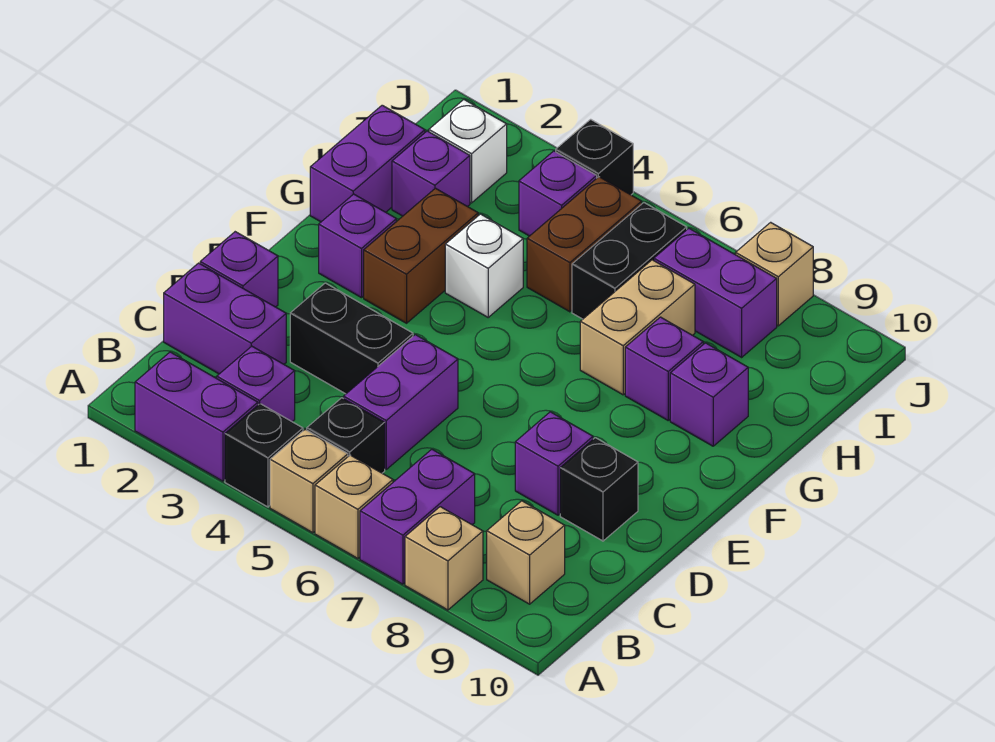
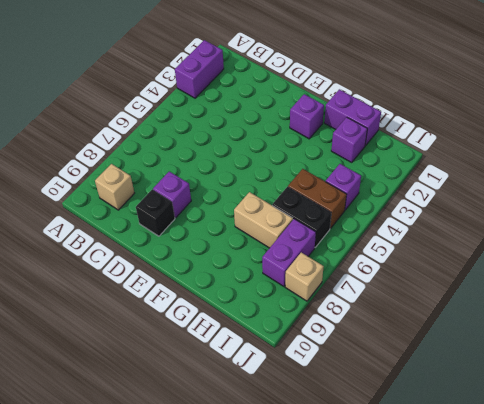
none -> black 1x1 brick [225,404,303,507]
none -> tan 1x1 brick [270,429,348,533]
none -> tan 1x1 brick [315,455,393,558]
none -> purple 1x2 brick [360,449,475,584]

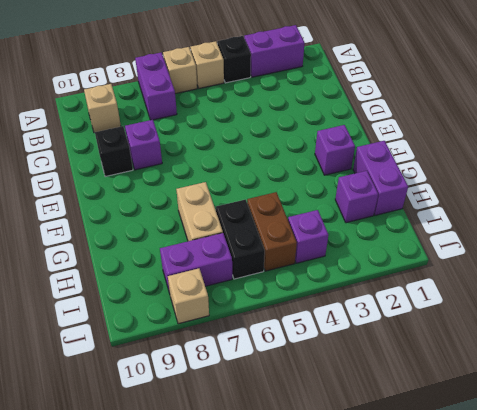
none -> tan 1x1 brick [405,507,483,610]
none -> purple 1x1 brick [217,346,295,422]
none -> black 1x1 brick [307,398,385,473]
none -> purple 1x2 brick [164,263,286,374]

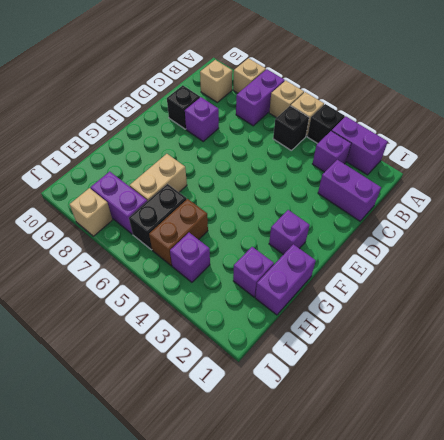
none -> purple 1x2 brick [344,335,458,469]
none -> purple 1x1 brick [200,232,278,307]
none -> black 1x2 brick [290,283,413,394]
none -> brown 1x2 brick [364,188,478,323]

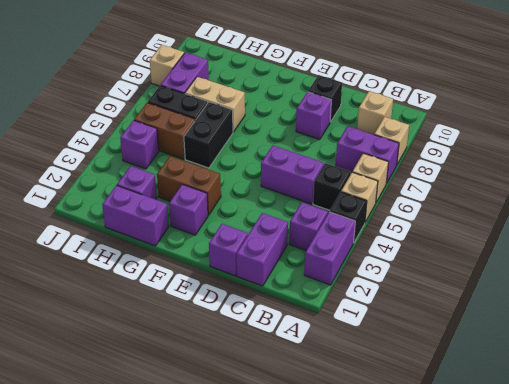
black 1x2 brick [184,102,233,168] -> black 1x2 brick moved to [290,283,413,394]
none -> white 1x1 brick [445,214,523,317]
none -> purple 1x1 brick [625,317,703,420]
none -> purple 1x1 brick [670,343,748,446]
none -> white 1x1 brick [429,100,507,203]

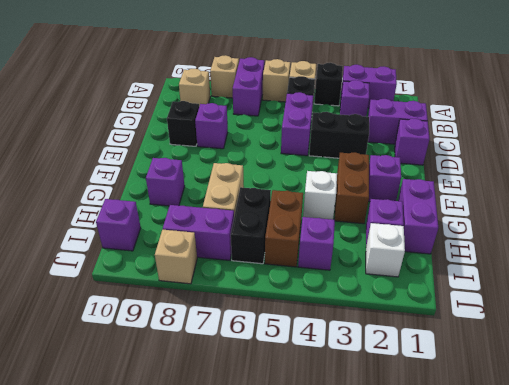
purple 1x1 brick [96,199,141,251] -> purple 1x1 brick moved to [625,317,703,420]
none -> black 1x1 brick [556,119,633,195]

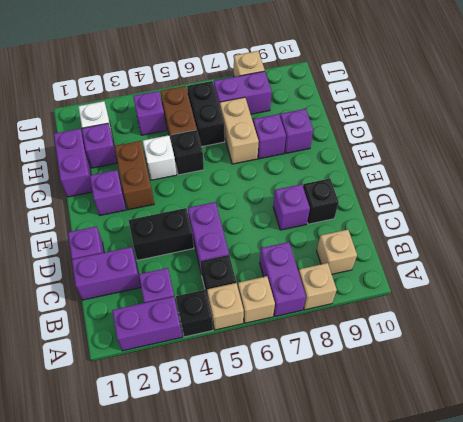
black 1x1 brick [171,130,204,175] -> black 1x1 brick moved to [556,119,633,195]

